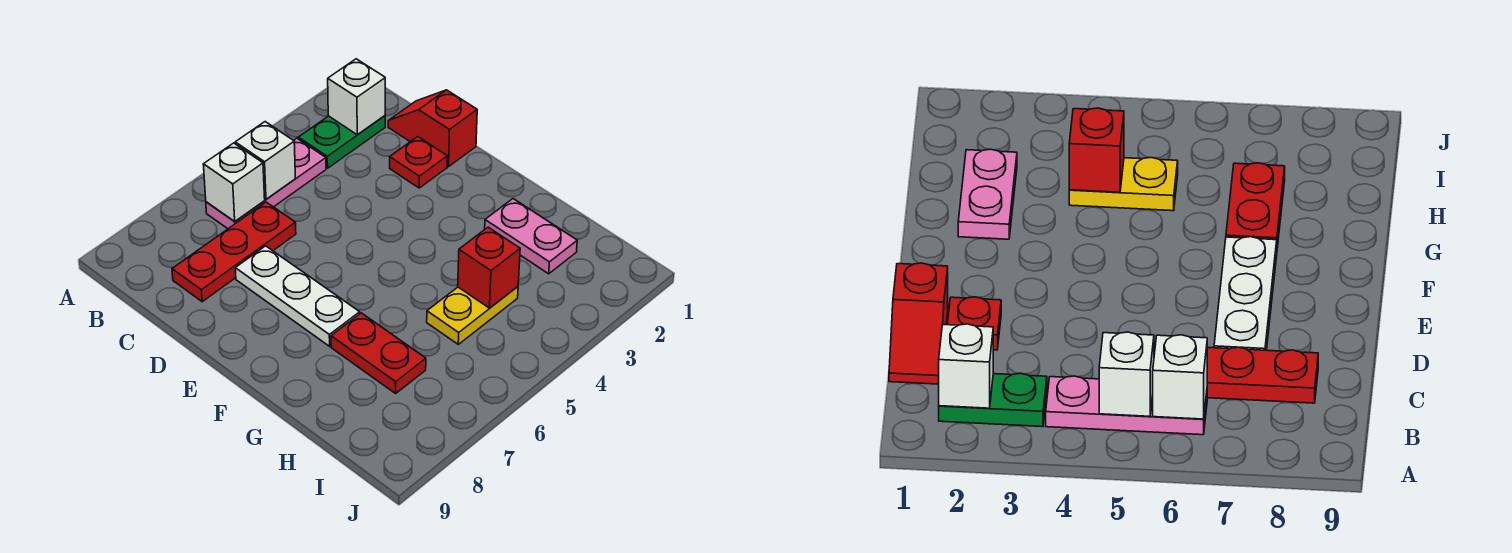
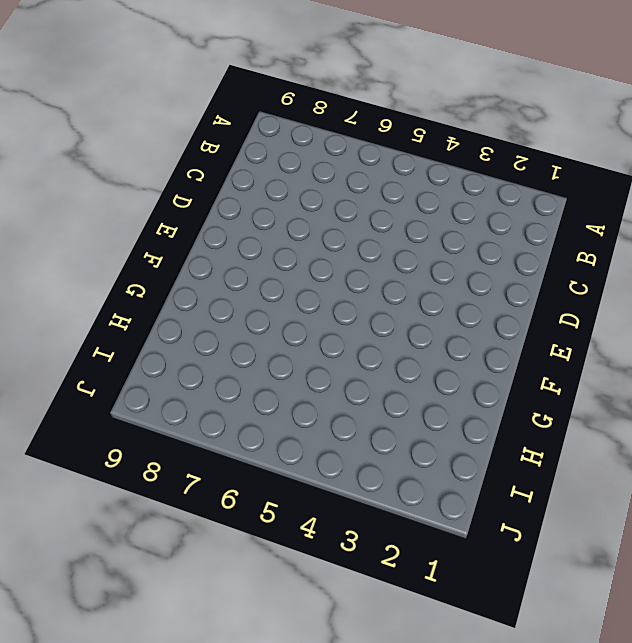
none -> green 1x2 plate [298,116,385,168]
none -> pink 1x3 plate [206,138,326,229]
none -> red 1x2 slope [388,90,477,167]

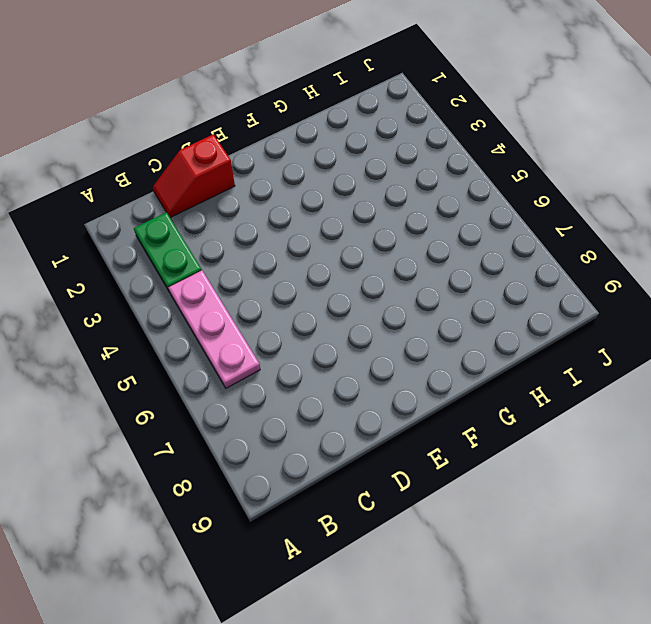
none -> red 1x3 plate [172,202,296,302]
none -> red 1x1 plate [390,137,447,188]
none -> white 1x3 plate [235,246,360,346]

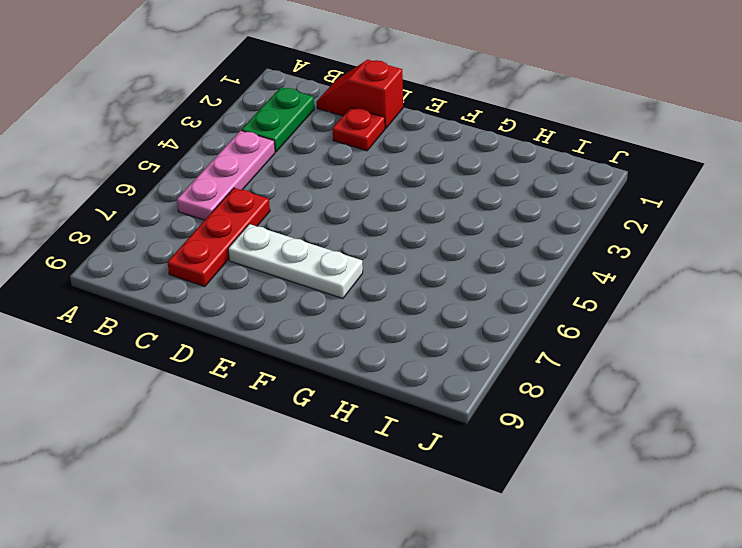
none -> pink 1x2 plate [485,199,577,274]
none -> red 1x2 plate [331,313,426,393]
none -> yellow 1x2 plate [427,287,518,344]

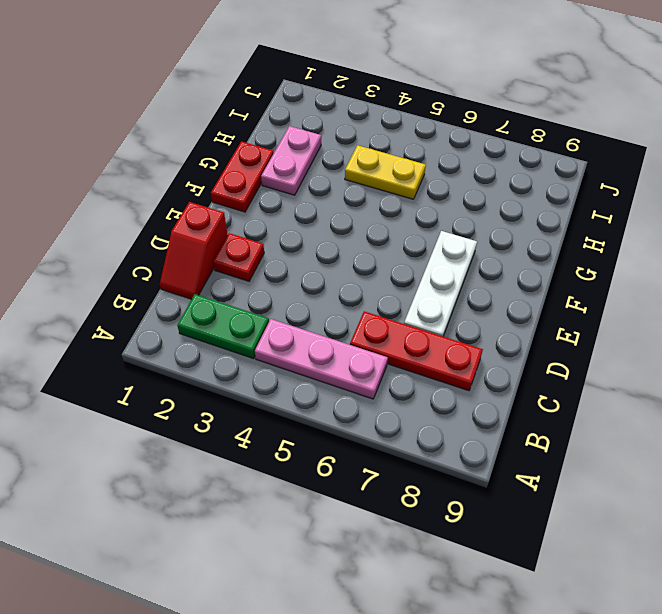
red 1x2 plate [211,141,274,212] -> red 1x2 plate moved to [331,313,426,393]
none -> white 1x1 brick [328,59,385,135]
none -> white 1x1 brick [235,122,296,199]
none -> white 1x1 brick [203,143,265,221]

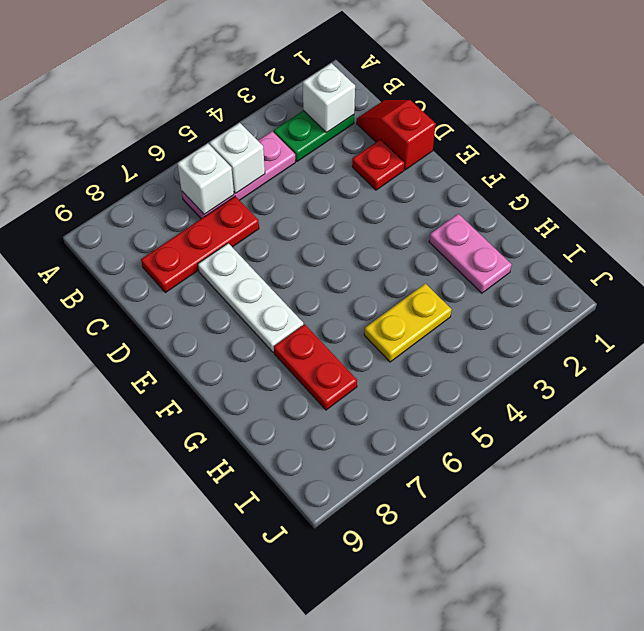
none -> red 1x1 brick [458,227,520,308]

